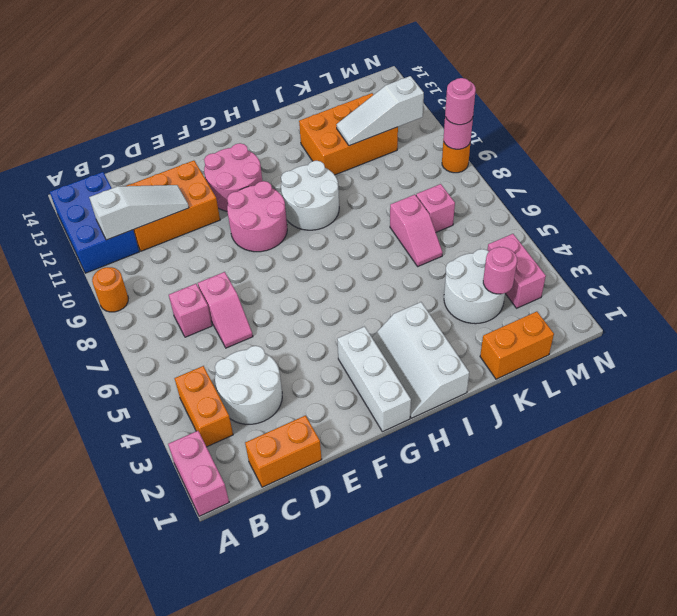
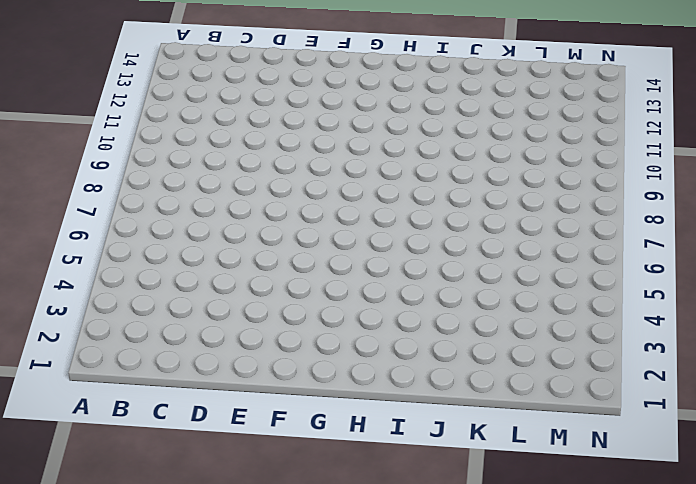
none -> pink 1x2 brick [168,431,229,516]
none -> orange 1x1 round brick [92,267,128,312]
none -> blue 2x3 brick [50,172,139,273]

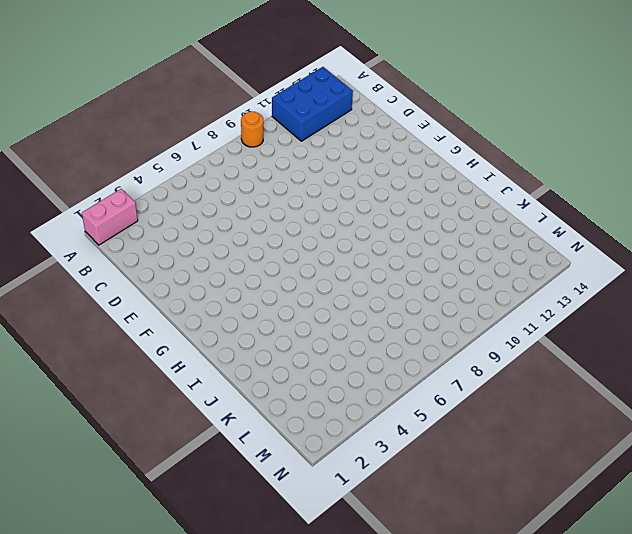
none -> orange 1x2 brick [174,366,233,447]
none -> orange 1x2 brick [245,416,322,487]
none -> white 2x2 round brick [215,346,282,424]

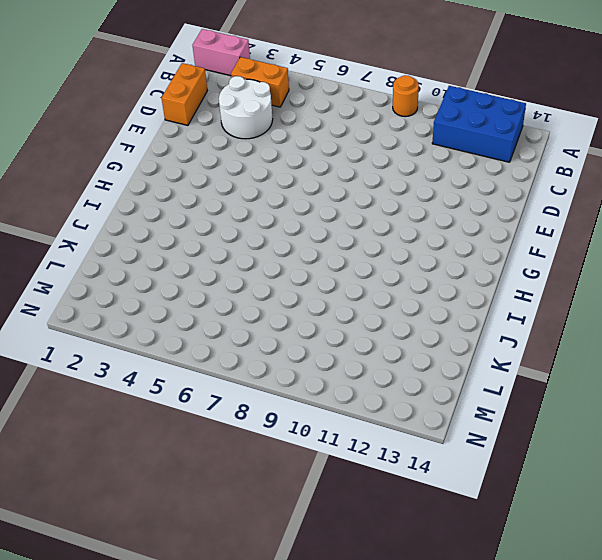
none -> pink 1x1 brick [169,284,212,337]
none -> orange 2x3 brick [127,161,220,251]
none -> pink 1x2 slope [198,272,253,348]

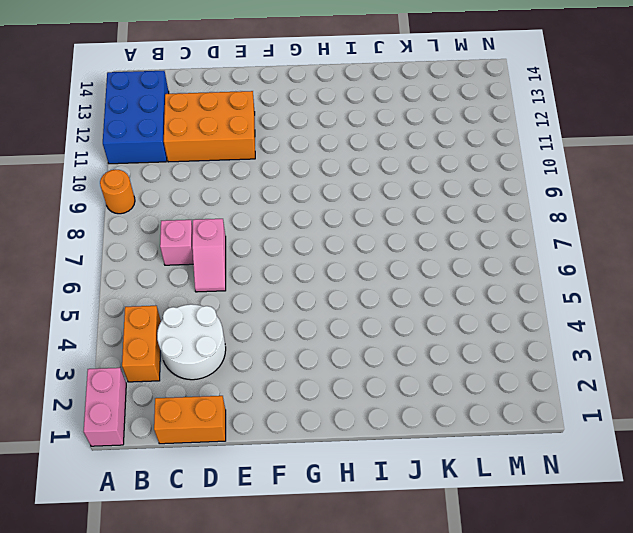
none -> pink 2x2 round brick [227,181,287,252]
none -> pink 2x2 round brick [204,143,262,211]
none -> white 1x3 brick [337,326,411,432]

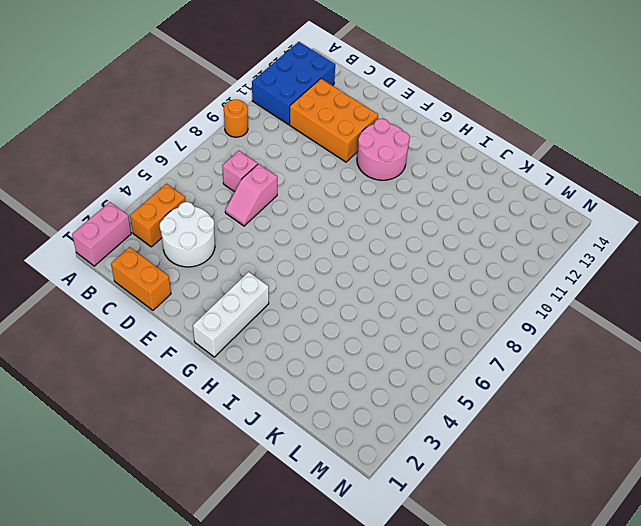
none -> pink 2x2 round brick [227,181,287,252]
none -> white 2x3 slope [372,302,469,418]
none -> white 2x2 round brick [281,161,339,230]

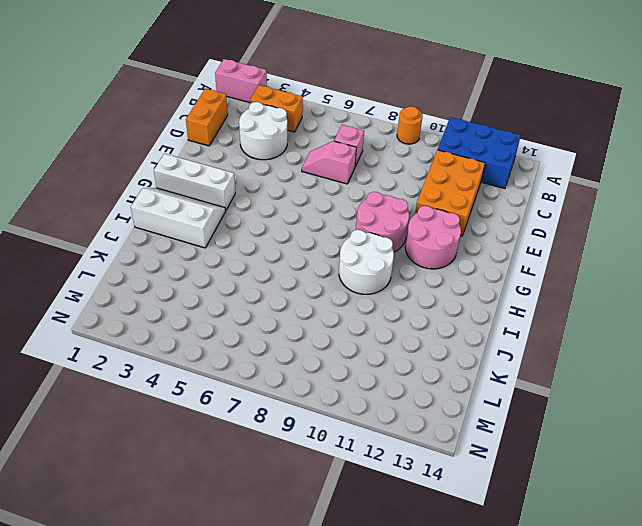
none -> orange 2x3 brick [299,93,398,175]
none -> orange 1x2 brick [480,312,554,379]
none -> white 2x2 round brick [444,249,505,324]

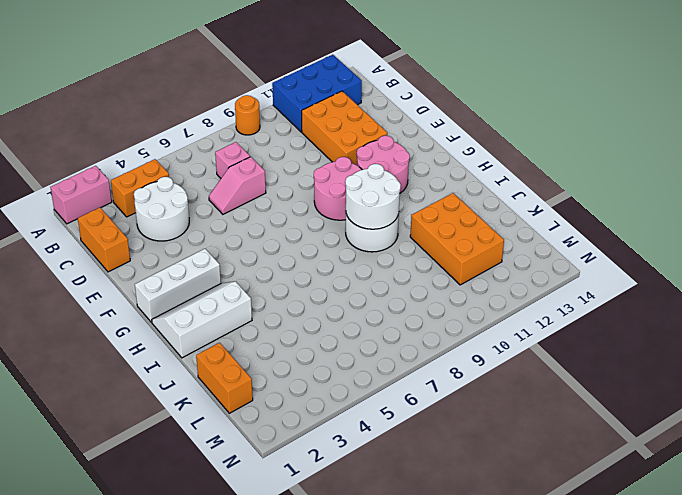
white 2x2 round brick [345,164,401,229] -> white 2x2 round brick moved to [444,249,505,324]
none -> pink 1x2 slope [390,195,443,266]
none -> pink 1x1 brick [416,184,455,232]
none -> pink 1x2 brick [487,234,546,308]

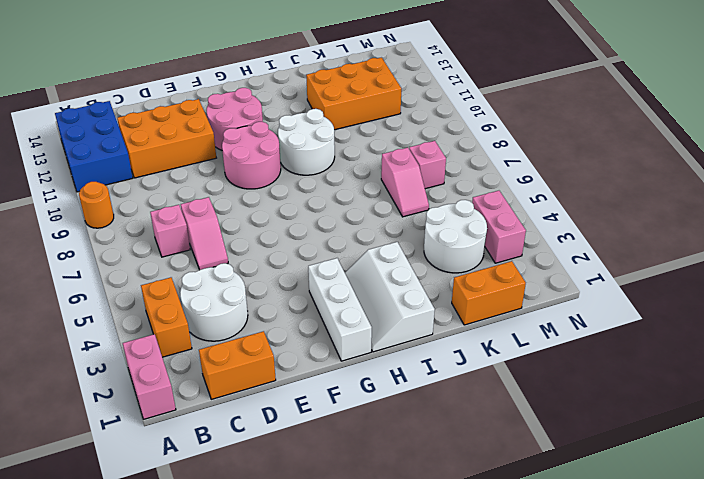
none -> orange 1x1 round brick [442,139,471,173]
none -> white 1x3 slope [89,185,189,240]
none -> white 1x3 slope [336,76,424,146]

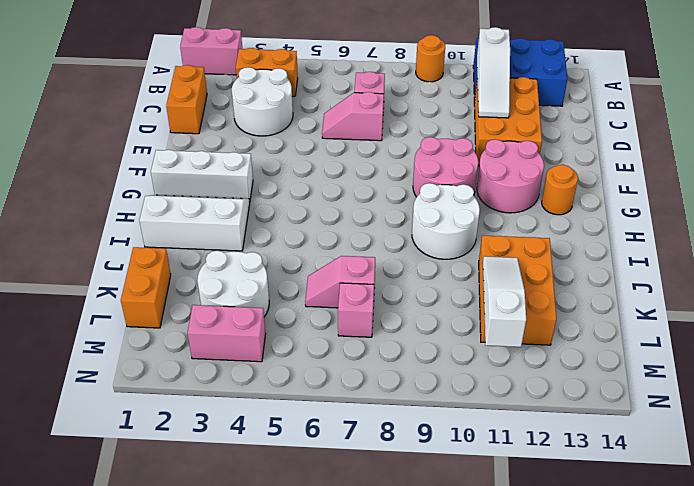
orange 1x1 round brick [542,165,578,215] -> orange 1x1 round brick moved to [442,139,471,173]
none -> pink 1x1 round brick [483,247,517,294]
none -> pink 1x1 round brick [444,117,473,149]
none -> pink 1x1 round brick [445,78,476,125]

